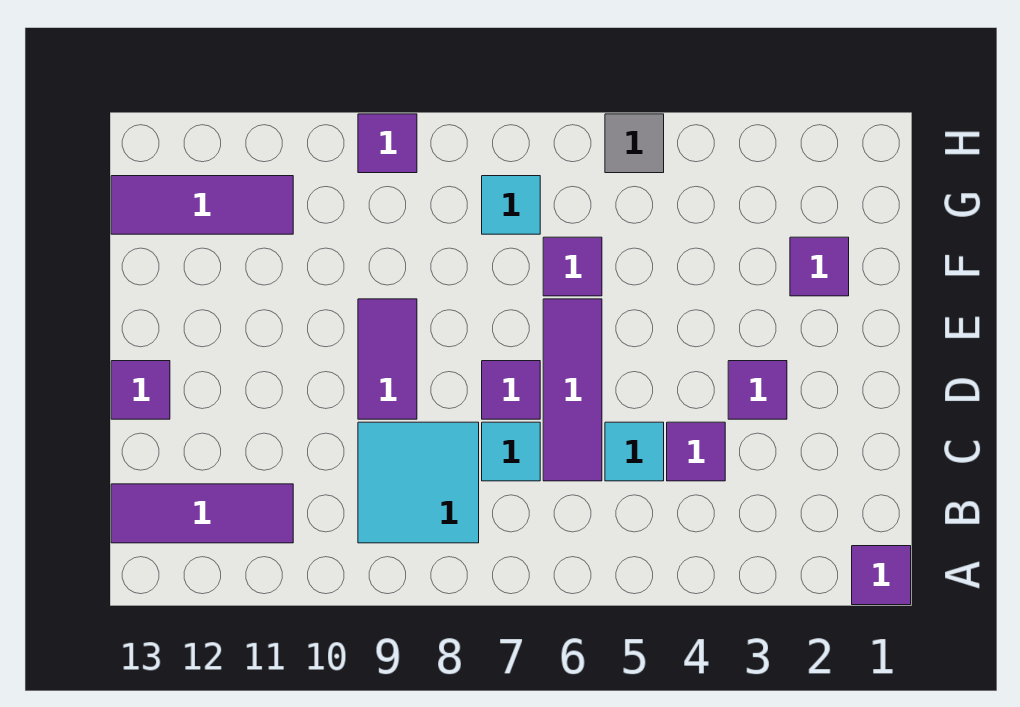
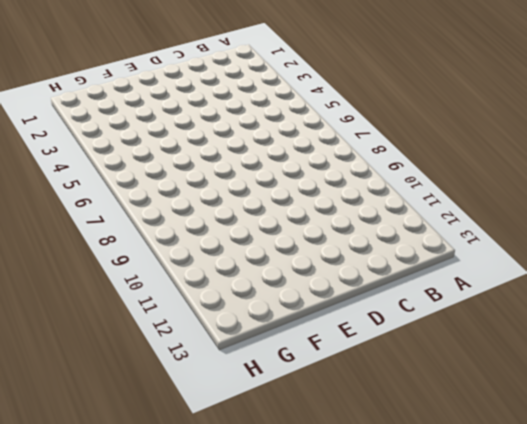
none -> purple 1x1 tile [852,546,911,605]
none -> cyan 2x2 tile [358,422,479,543]
none -> purple 1x3 tile [111,484,293,543]

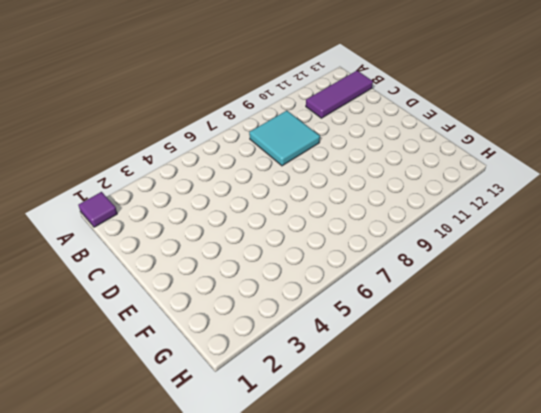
none -> purple 1x1 tile [667,422,725,481]
none -> cyan 1x1 tile [605,422,664,481]
none -> purple 1x3 tile [543,299,602,481]

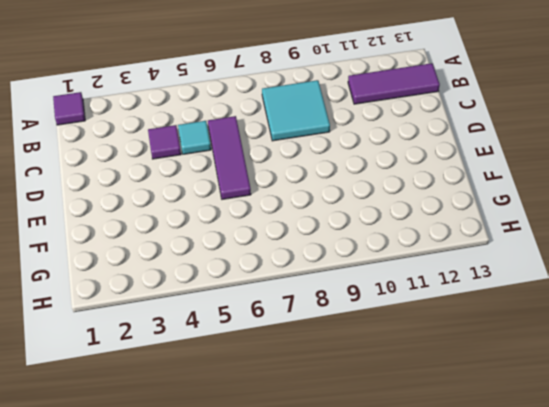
none -> cyan 1x1 tile [482,422,540,481]
none -> purple 1x1 tile [728,361,787,419]
none -> purple 1x1 tile [482,361,540,419]

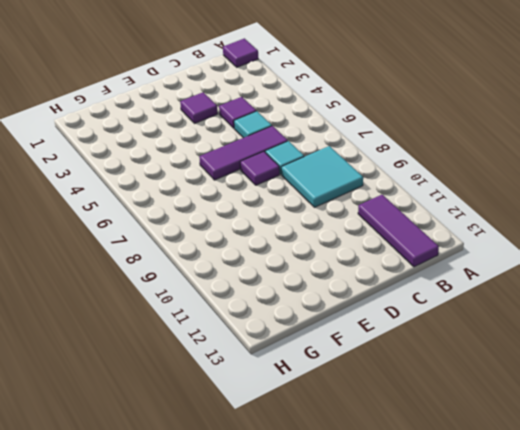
none -> purple 1x2 tile [358,299,417,419]
none -> purple 1x1 tile [111,361,170,419]
none -> purple 1x1 tile [790,237,849,296]

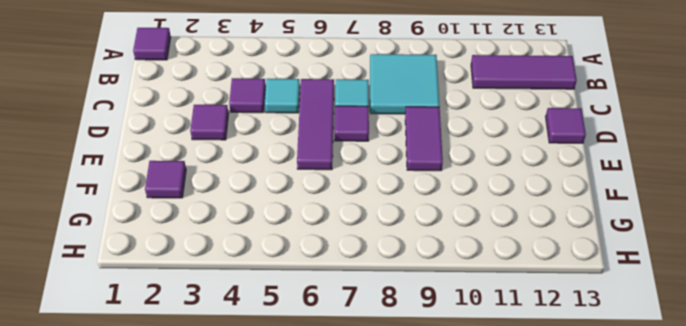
none -> purple 1x1 tile [543,237,602,296]
none -> cyan 1x1 tile [482,176,540,234]
none -> purple 1x3 tile [111,176,293,234]

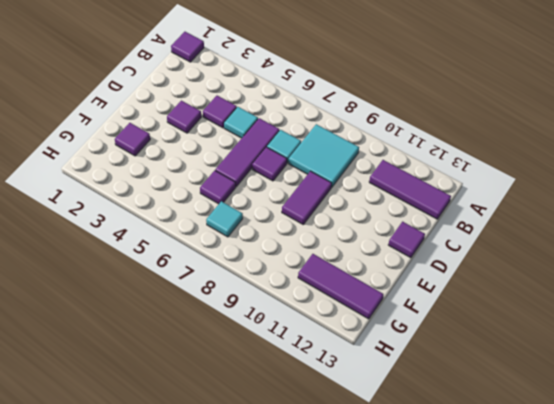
none -> grey 1x1 tile [605,114,664,173]
none -> purple 1x1 tile [358,114,417,173]

